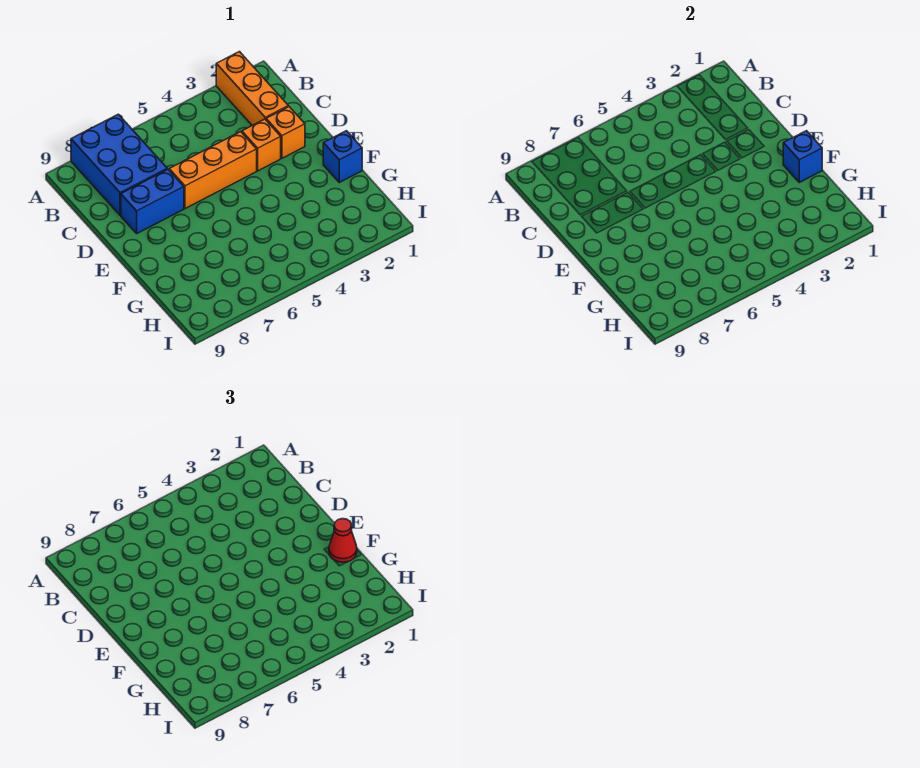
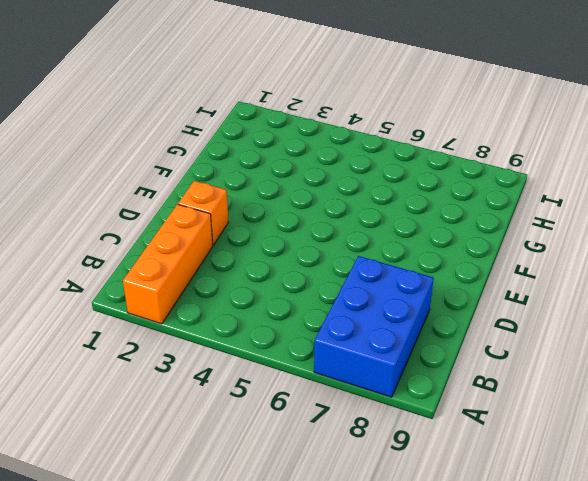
none -> orange 1x1 brick [242,119,281,171]
none -> orange 1x3 brick [169,132,257,209]

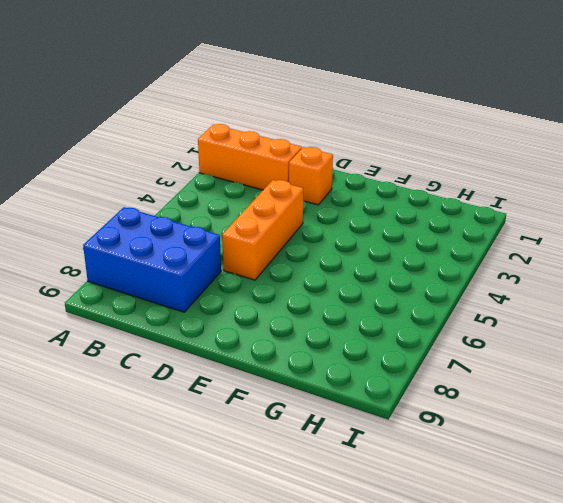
none -> orange 1x1 brick [242,119,281,171]
none -> blue 1x2 brick [121,169,184,233]

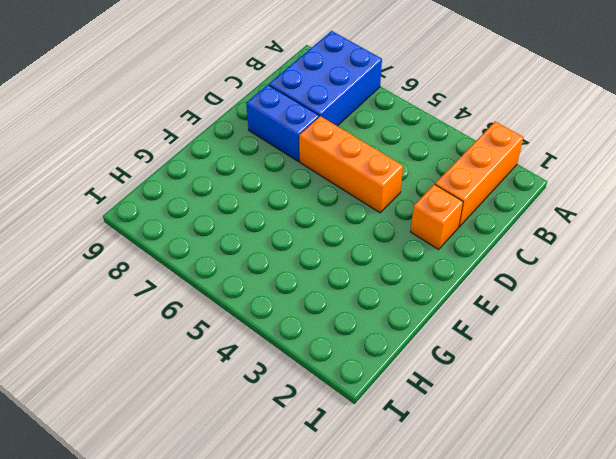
none -> orange 1x1 brick [242,119,281,171]
none -> blue 1x1 brick [323,131,362,182]

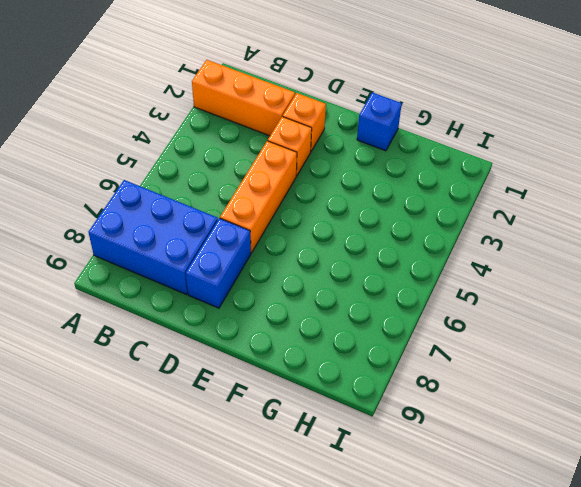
none -> blue 1x1 brick [783,131,822,182]
none -> red 1x1 cone [329,519,357,562]

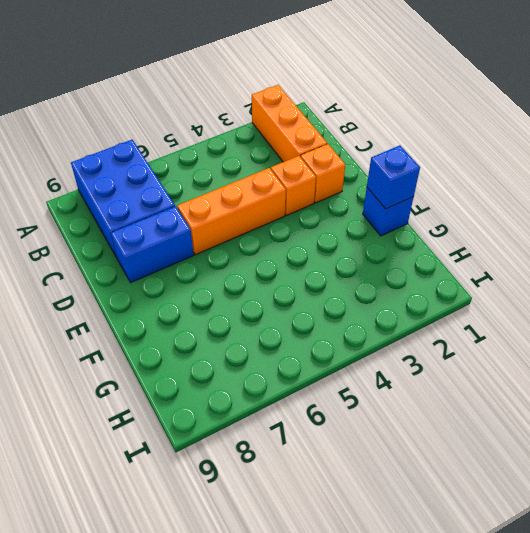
none -> red 1x1 cone [329,519,357,562]

